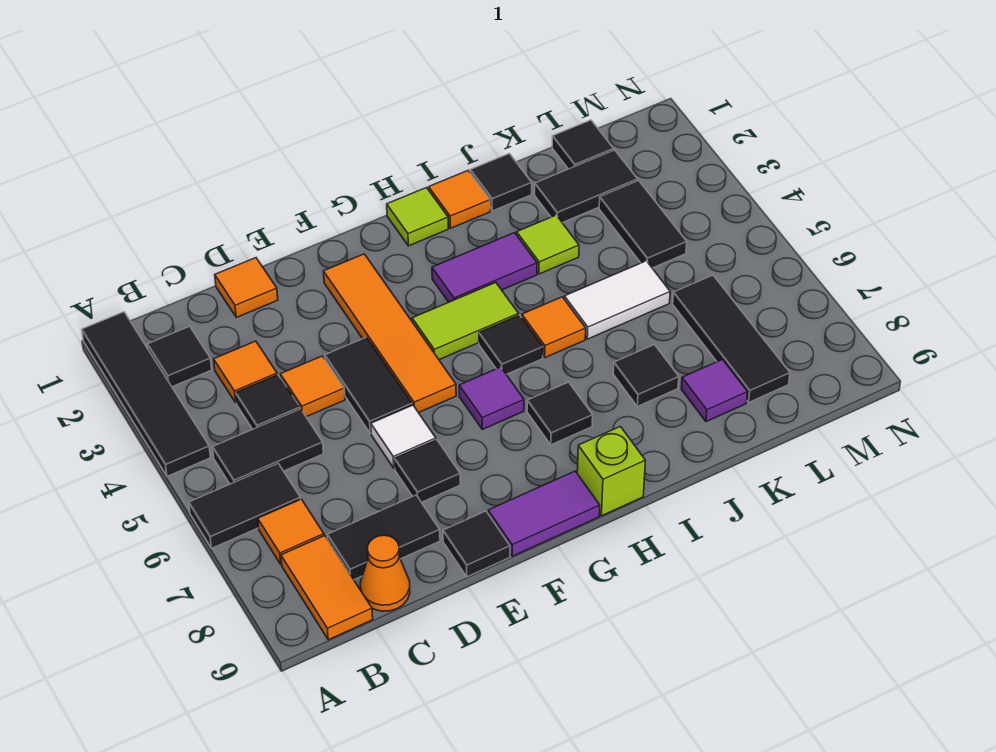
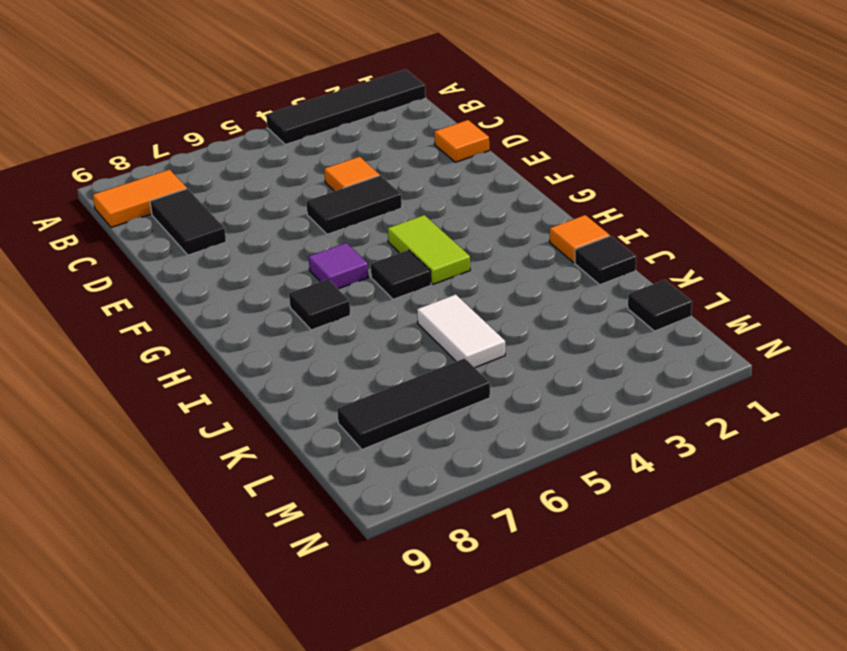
none -> black 1x2 tile [189,464,300,548]
none -> black 1x1 tile [147,326,212,387]
none -> black 1x2 tile [213,409,323,484]
none -> orange 1x1 tile [258,499,324,565]

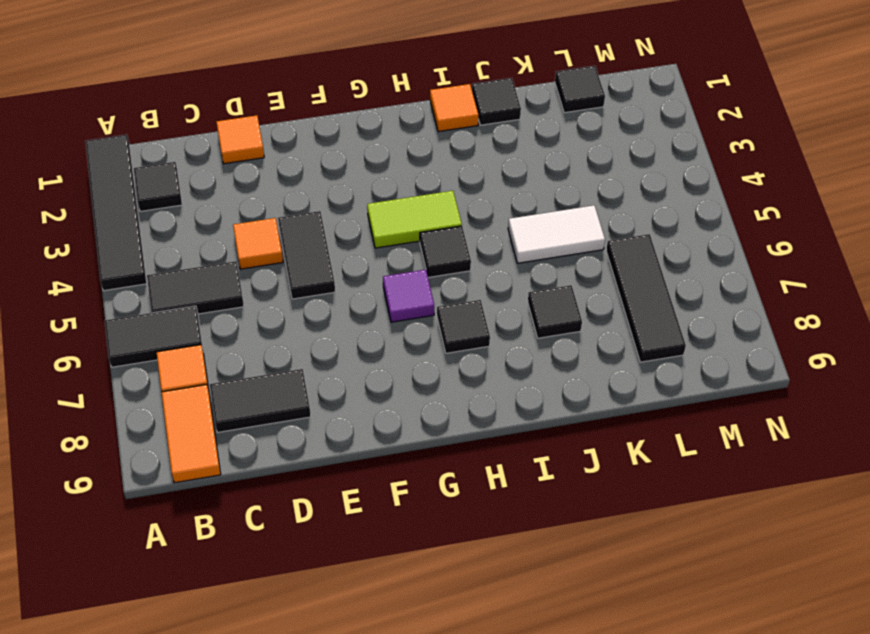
none -> orange 1x1 tile [214,341,277,403]
none -> black 1x1 tile [236,375,300,429]
none -> orange 1x1 cone [360,535,410,611]
none -> white 1x1 tile [371,405,436,468]

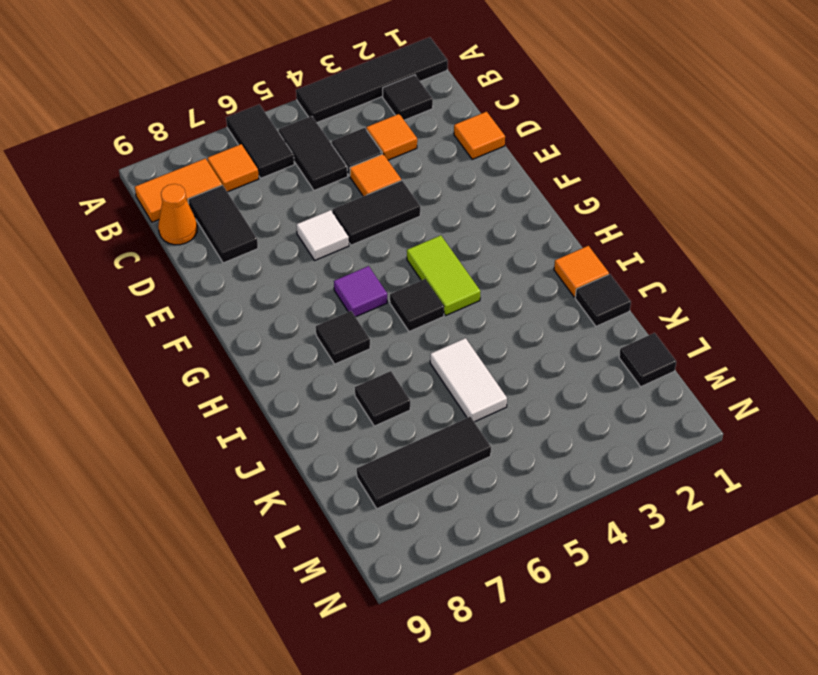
none -> black 1x1 tile [394,440,460,502]
none -> black 1x1 tile [443,511,510,577]
none -> orange 1x4 tile [323,254,456,413]
none -> purple 1x2 tile [488,471,600,556]

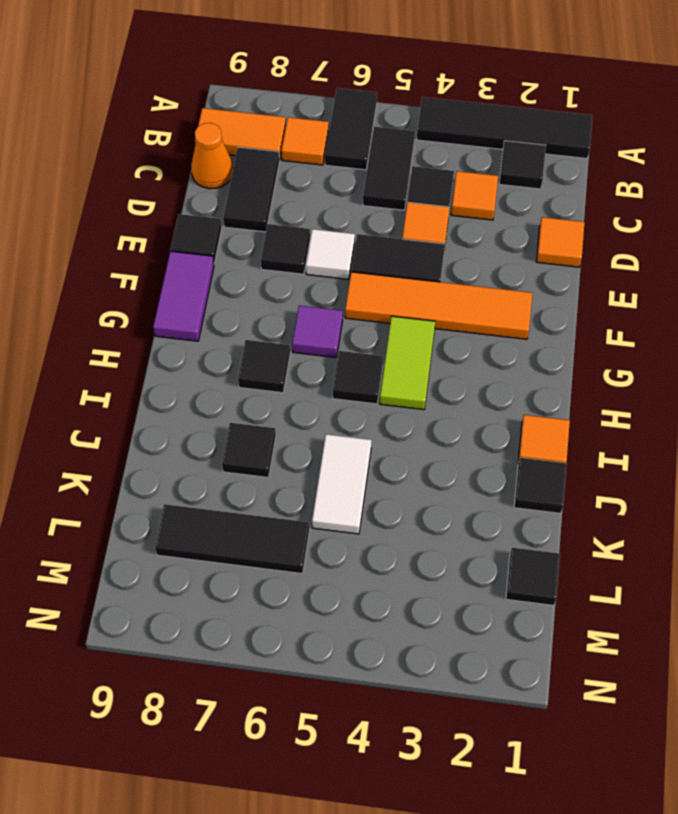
none -> lime 1x1 tile [387,188,448,246]
none -> purple 1x2 tile [432,233,537,302]
none -> lime 1x1 brick [577,426,645,516]
none -> orange 1x1 tile [522,297,586,358]

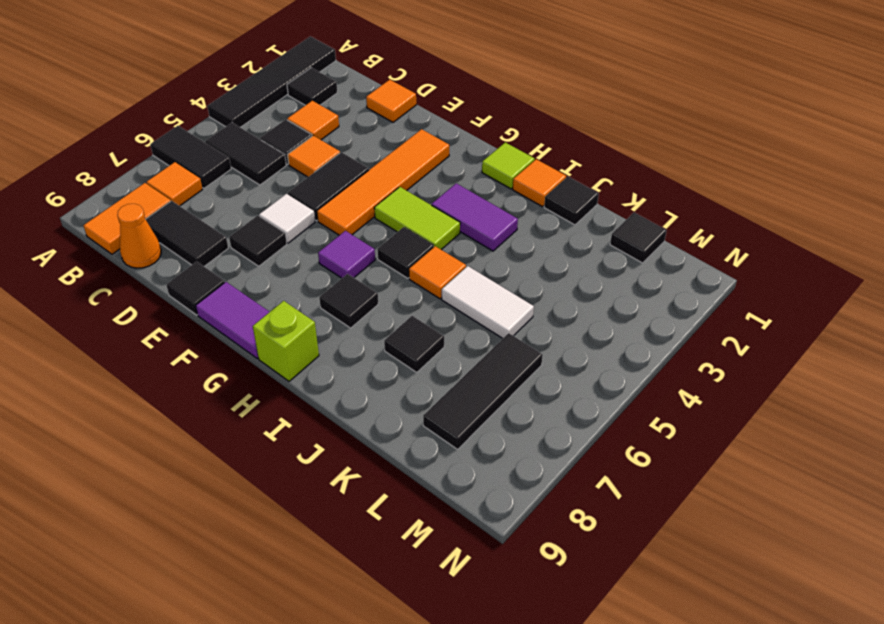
none -> lime 1x1 tile [517,215,579,274]
none -> black 1x2 tile [535,150,638,223]
none -> purple 1x1 tile [681,360,748,422]
none -> black 1x2 tile [599,181,687,268]

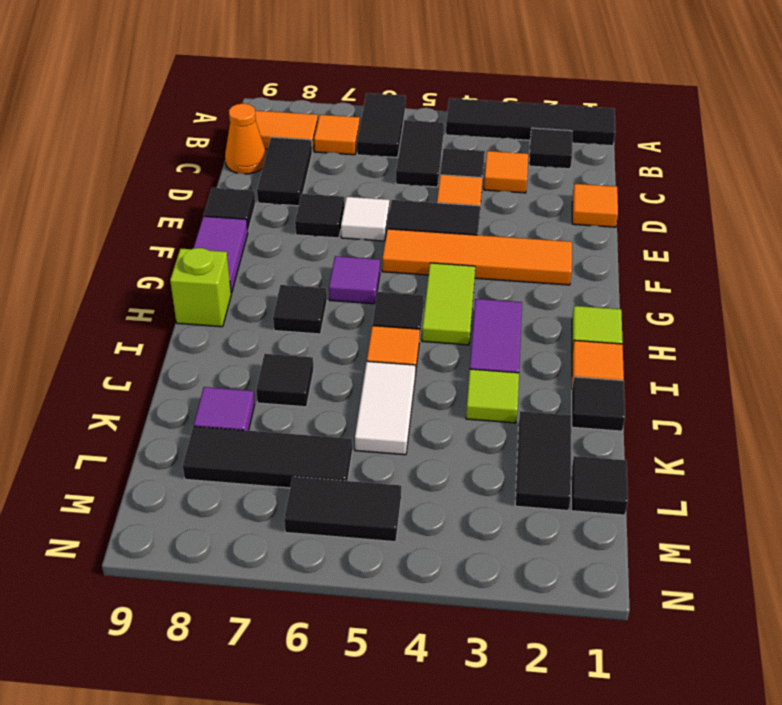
black 1x2 tile [284,477,401,542] -> black 1x2 tile moved to [599,181,687,268]

